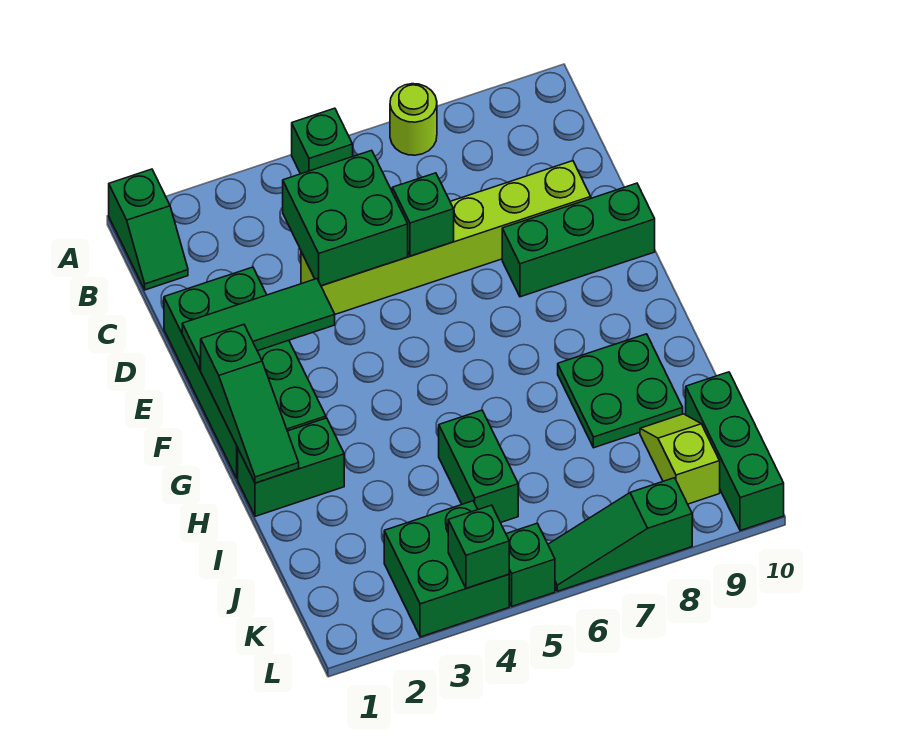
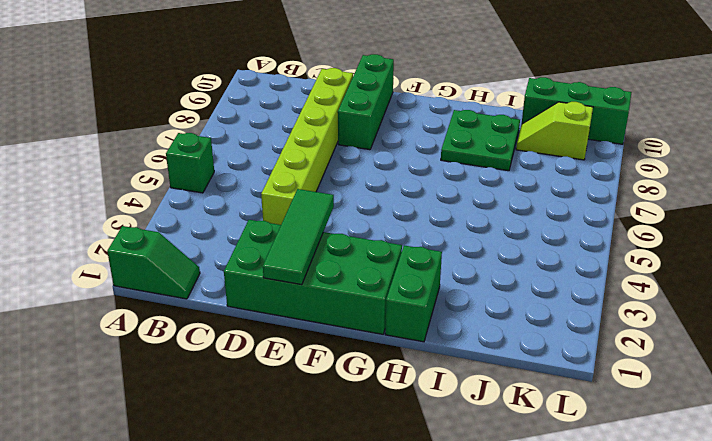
none -> lime 1x1 round brick [390,84,437,155]
none -> green 1x2 brick [439,410,518,523]
none -> green 2x2 brick [384,501,509,637]

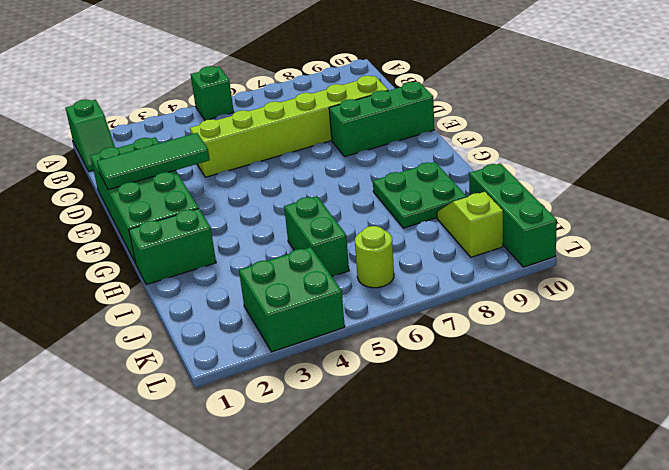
lime 1x1 round brick [355,226,394,288] -> lime 1x1 round brick moved to [390,84,437,155]
none -> green 1x1 brick [506,523,555,606]
none -> green 1x3 slope [548,478,692,591]
none -> green 2x2 brick [283,150,408,286]

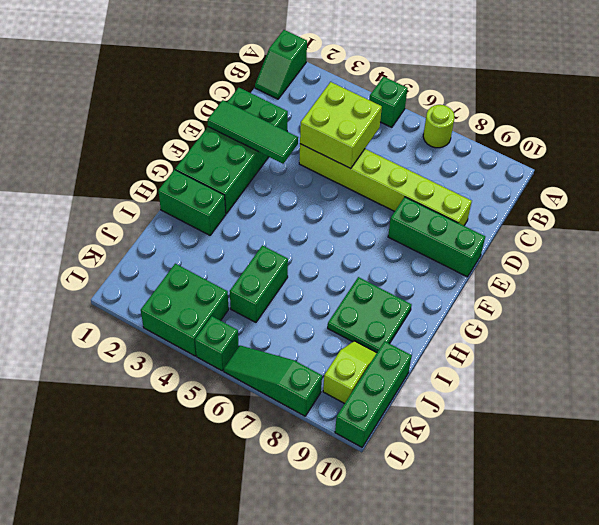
lime 2x2 brick [300,82,382,169] -> green 2x2 brick [283,150,408,286]
none -> green 1x1 brick [392,173,454,256]
none -> green 1x3 slope [201,325,299,483]
none -> green 1x1 brick [448,505,509,588]

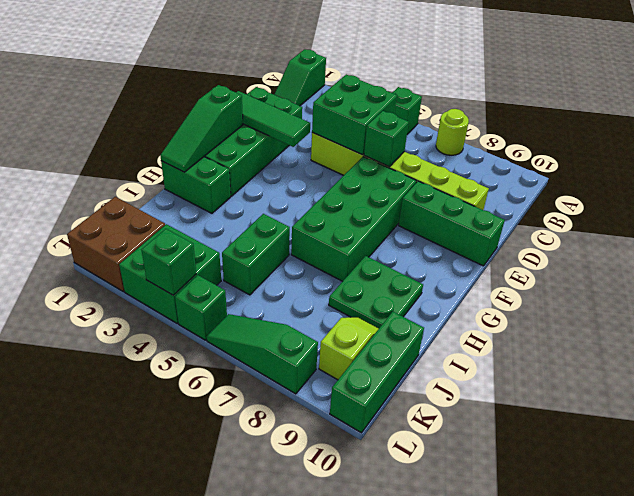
green 2x4 brick [291,157,416,281] -> none
brown 2x2 brick [67,197,165,292] -> none

